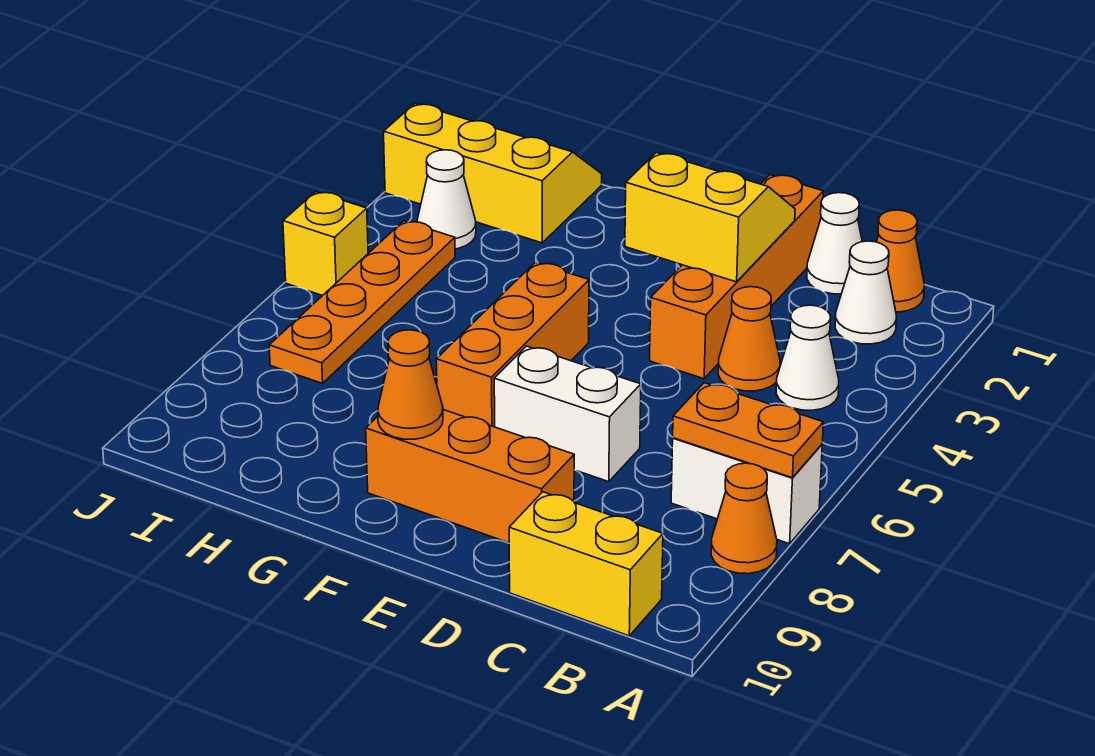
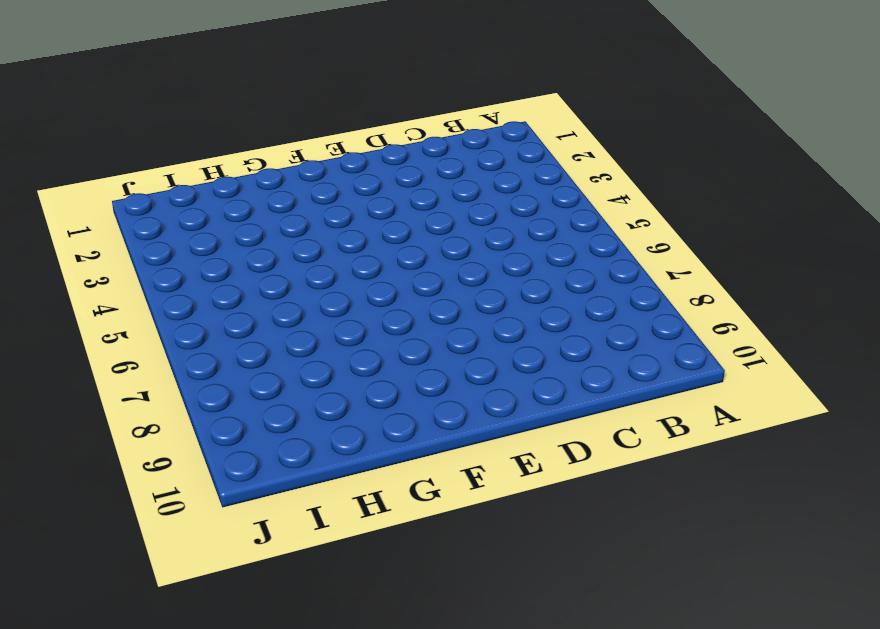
none -> white 1x2 brick [671,438,822,544]
none -> orange 1x1 cone [711,463,777,574]
none -> orange 1x1 cone [877,210,924,312]

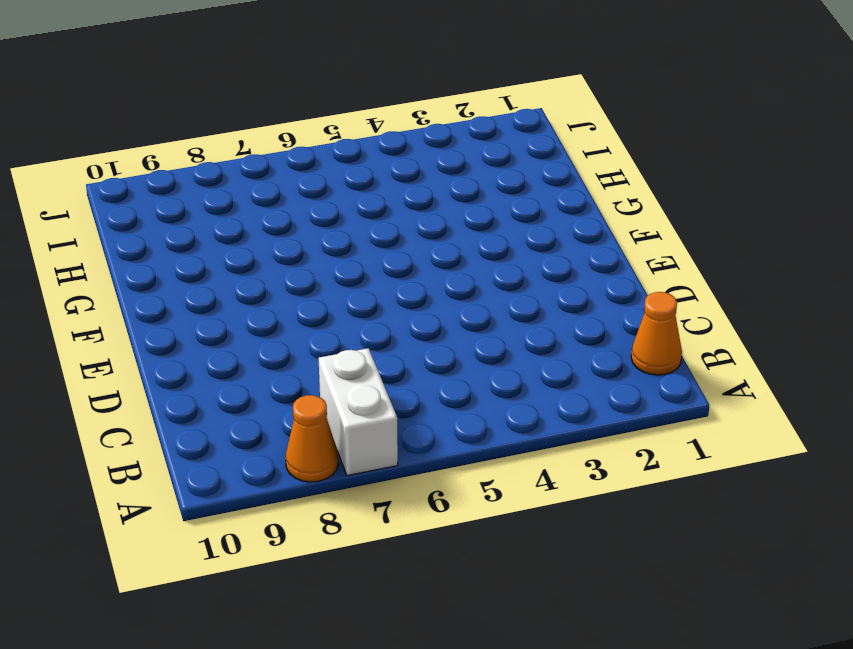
none -> white 1x1 cone [835,241,896,344]
none -> white 1x1 cone [776,305,839,410]
none -> yellow 1x2 brick [509,492,663,636]

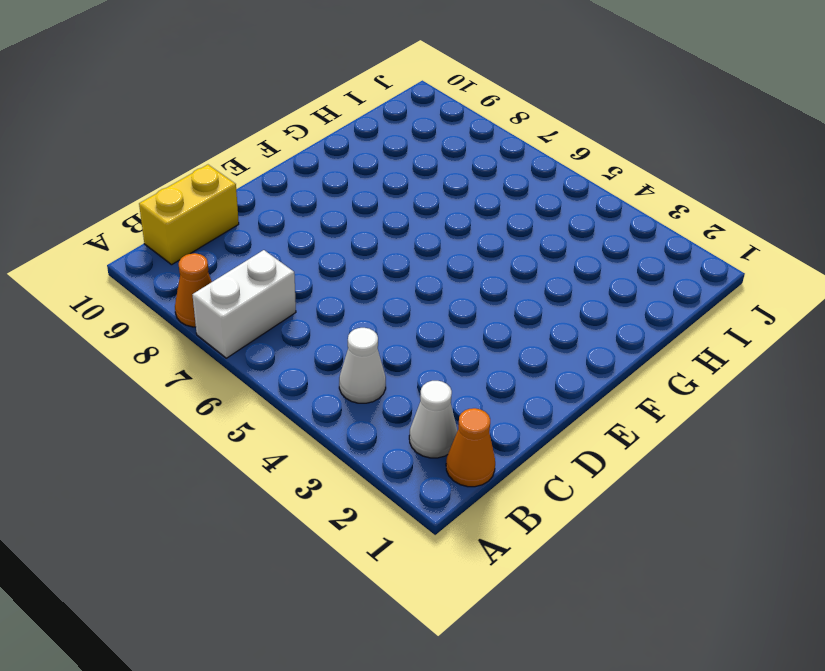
none -> white 1x1 cone [807,193,862,294]
none -> orange 1x1 cone [718,287,780,391]
none -> orange 1x4 brick [650,175,823,379]

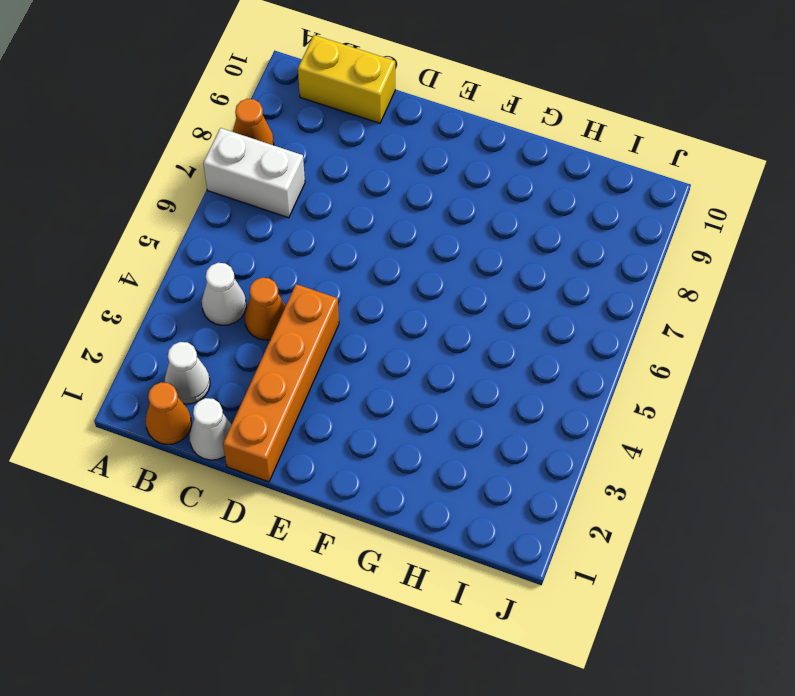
none -> white 1x2 brick [494,346,641,482]
none -> orange 1x3 brick [366,410,574,543]
none -> orange 1x3 brick [436,262,589,427]

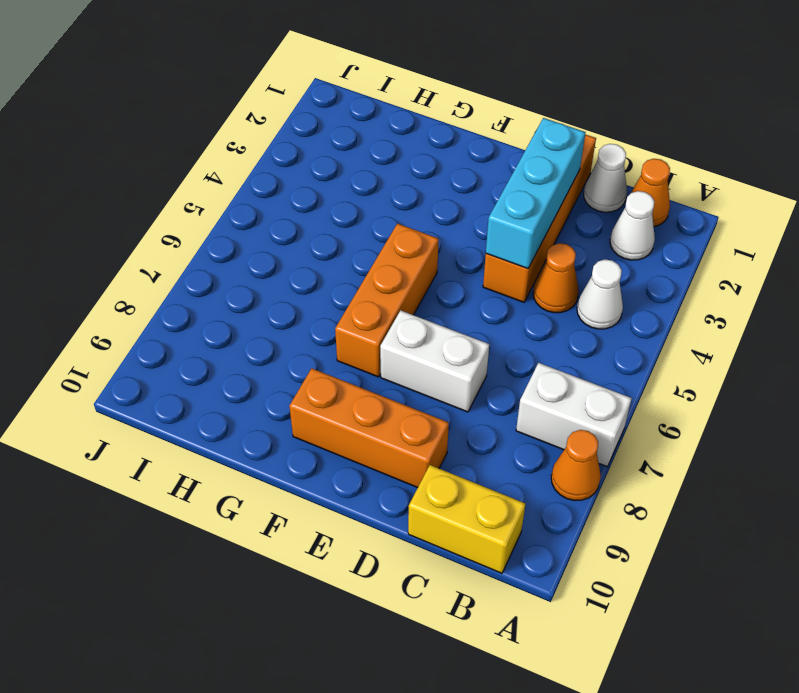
cyan 1x3 brick [486,118,586,268] -> yellow 2x2 slope [625,152,795,282]
none -> yellow 2x3 slope [384,104,602,243]
none -> white 1x1 cone [417,150,476,249]
none -> orange 1x4 plate [269,221,455,383]

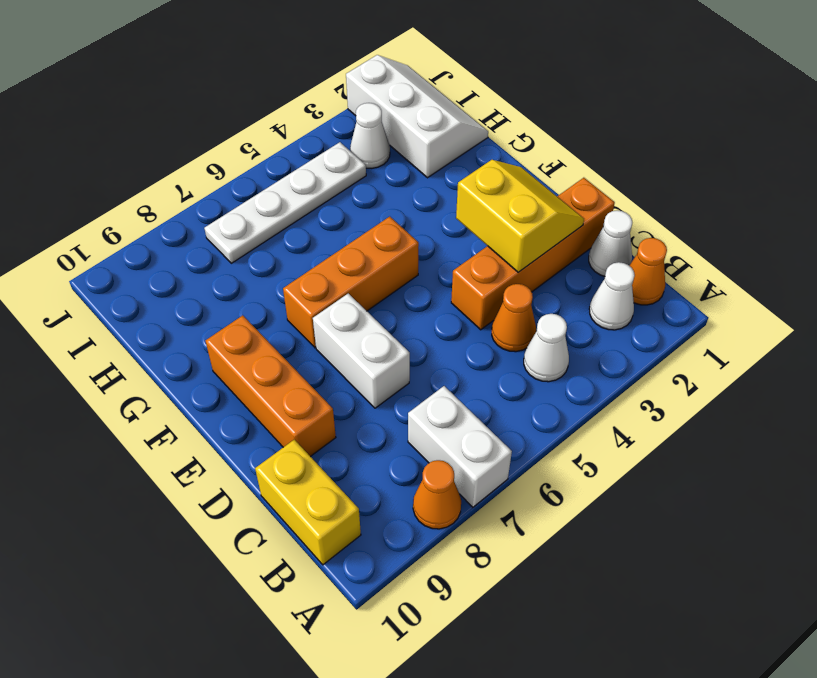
white 2x3 slope [346,55,488,178] -> yellow 2x3 slope [384,104,602,243]
white 1x4 plate [204,142,366,263] -> orange 1x4 plate [269,221,455,383]
none -> yellow 1x1 brick [283,192,368,296]
none -> orange 1x2 plate [673,383,823,478]
none -> orange 1x1 cone [378,330,443,439]

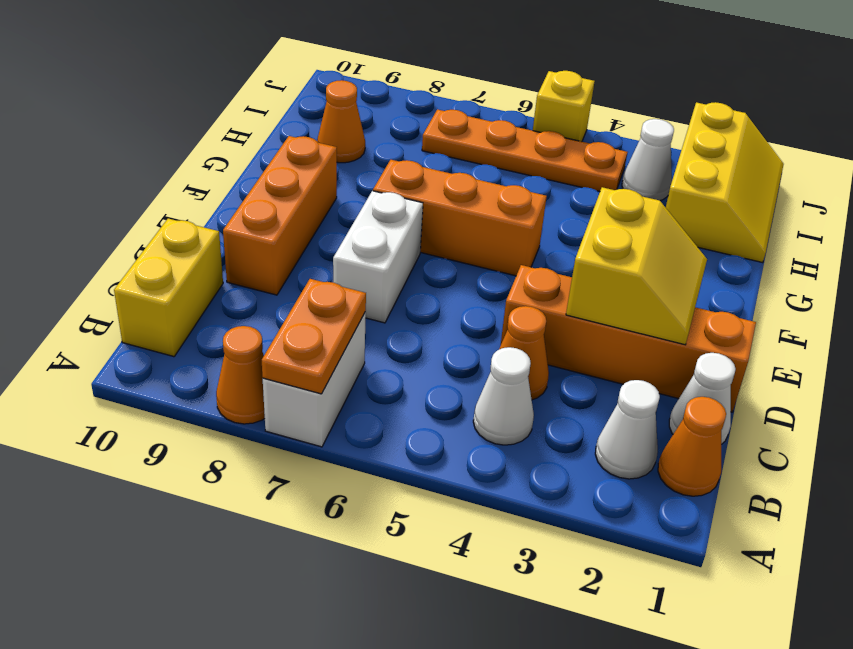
orange 1x1 cone [317,80,365,163] -> orange 1x1 cone moved to [378,330,443,439]

